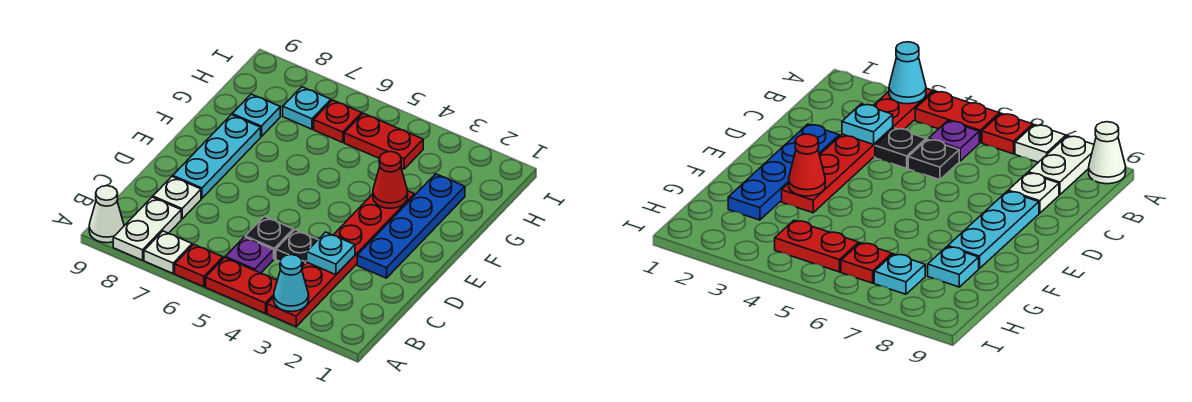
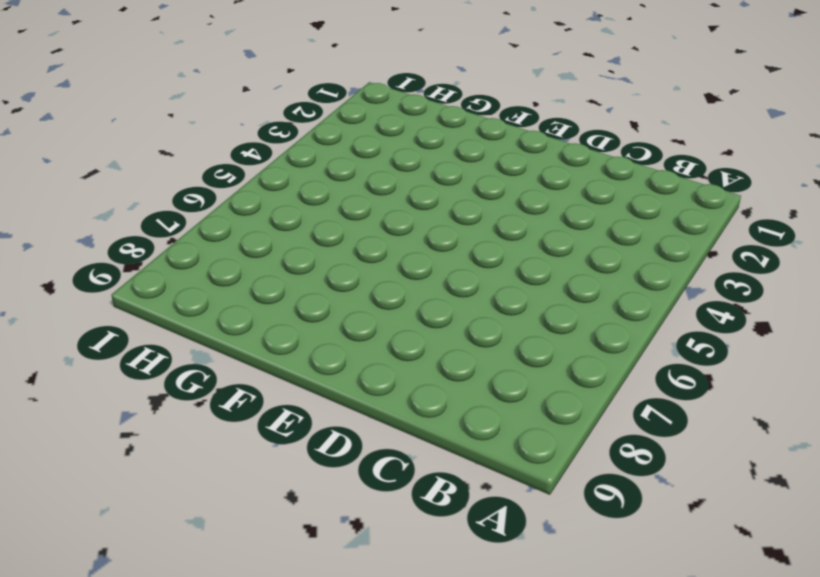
none -> red 1x6 plate [267,191,414,327]
none -> red 1x2 plate [206,258,277,313]
none -> red 1x1 plate [175,244,223,287]

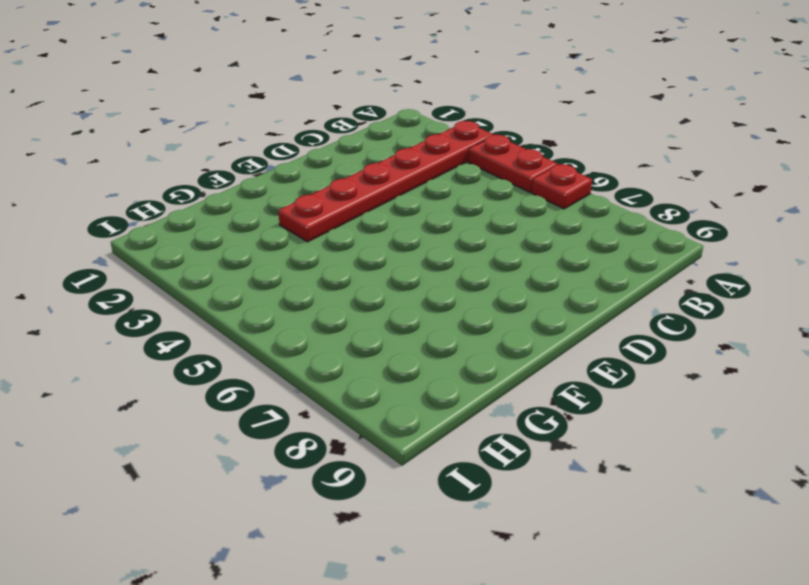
none -> white 1x1 plate [144,231,192,273]
none -> white 1x2 plate [113,197,181,260]
none -> white 1x1 cone [89,186,124,243]

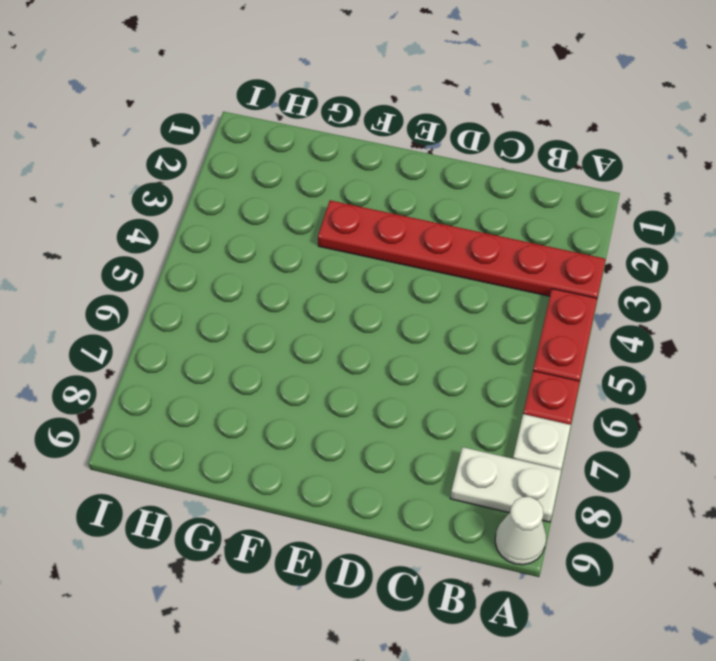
none -> purple 1x1 plate [225,237,274,273]
none -> black 1x1 plate [276,230,318,267]
none -> black 1x1 plate [245,216,293,259]

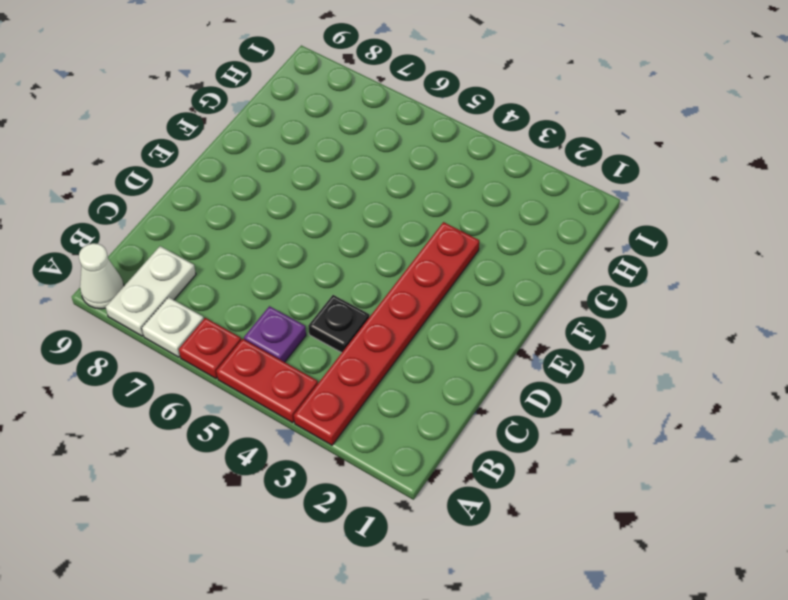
none -> black 1x1 plate [245,216,293,259]
none -> white 1x1 plate [153,177,201,219]
none -> blue 1x4 plate [357,174,465,278]

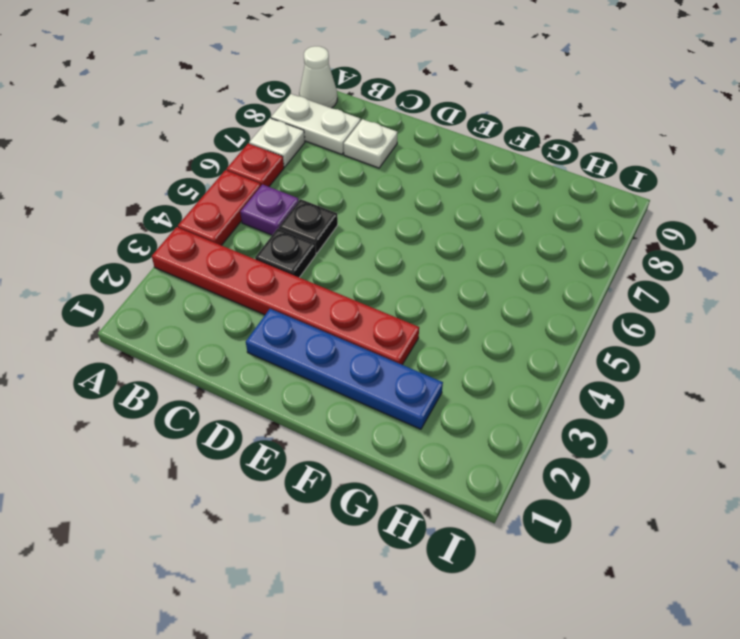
none -> cyan 1x3 plate [173,115,261,198]
none -> cyan 1x1 plate [232,94,280,137]
none -> red 1x2 plate [344,113,423,169]

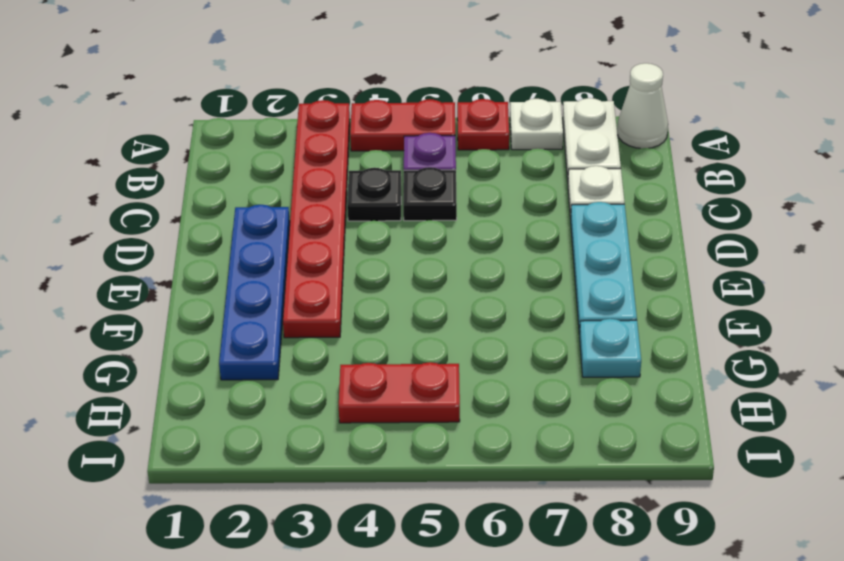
none -> red 1x1 plate [314,100,362,143]
none -> cyan 1x1 plate [283,87,331,129]
none -> cyan 1x1 cone [274,255,309,312]

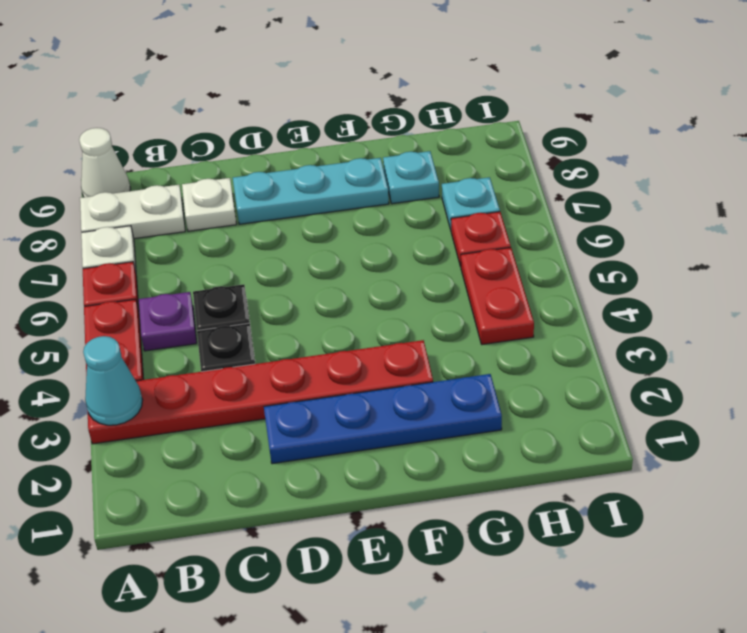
none -> cyan 1x1 plate [307,232,355,275]
none -> red 1x1 cone [373,152,408,208]

